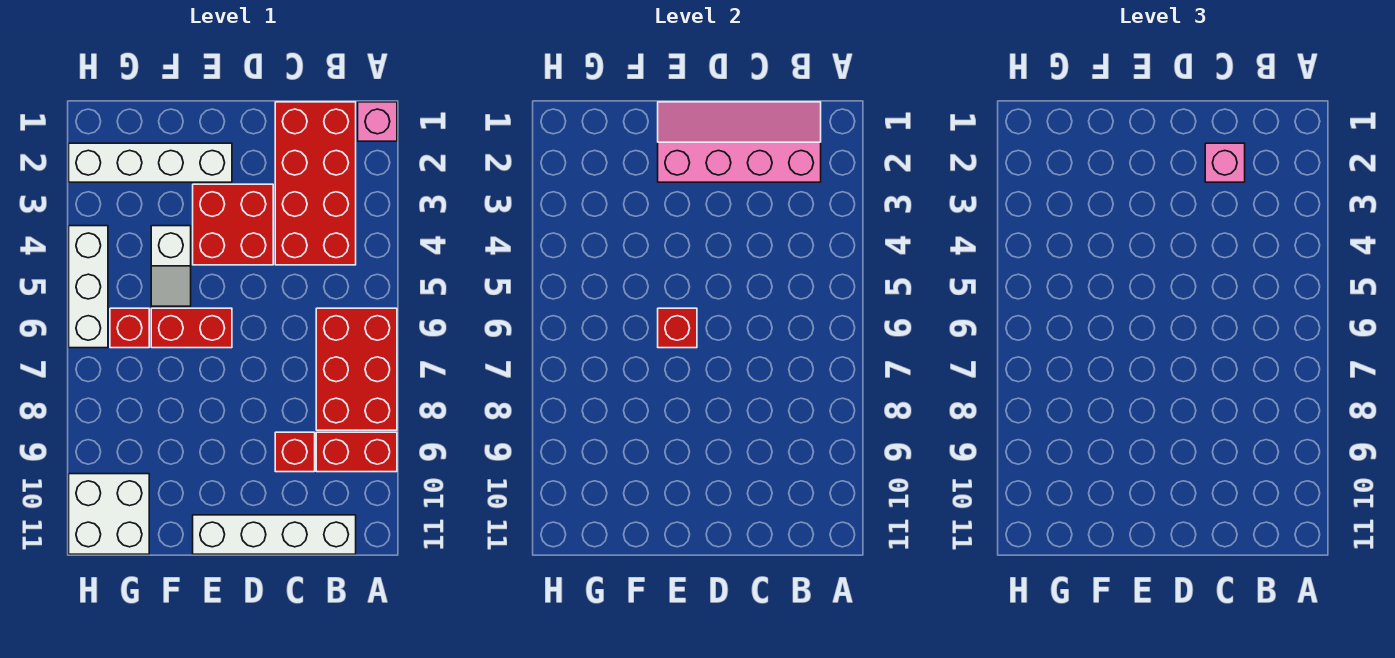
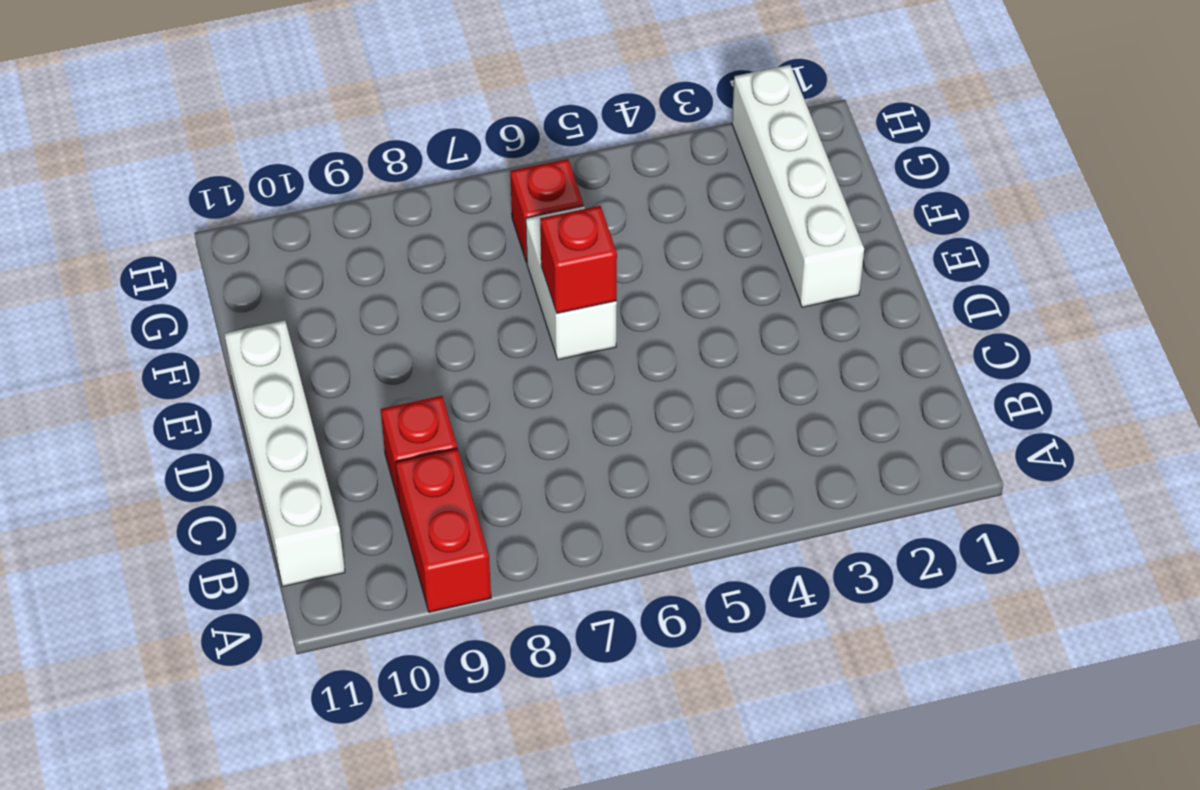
white 1x2 brick [526,206,617,360] -> red 1x2 brick [151,308,232,348]
none -> pink 1x1 brick [358,102,397,141]
none -> red 2x3 brick [316,308,397,430]
none -> red 2x4 brick [275,102,356,265]

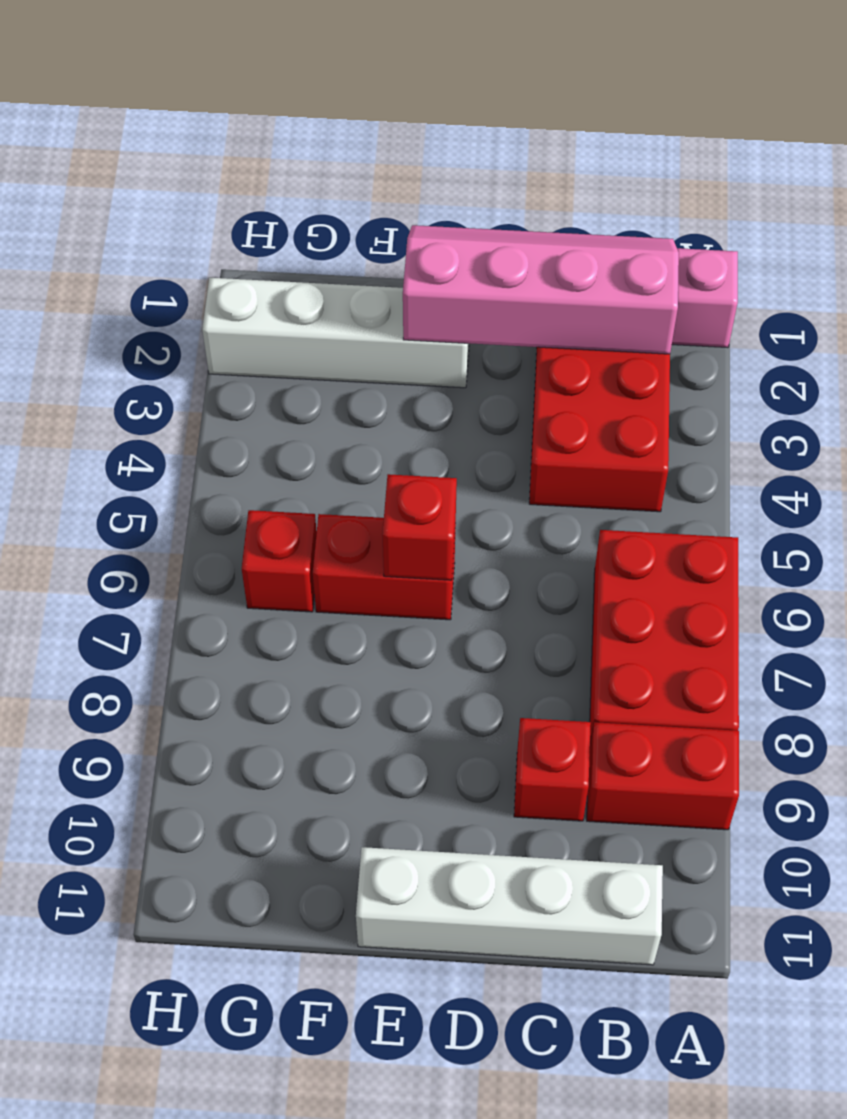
none -> red 2x2 brick [193,184,273,265]
none -> white 1x2 slope [151,226,191,306]
none -> white 2x2 brick [69,474,149,554]

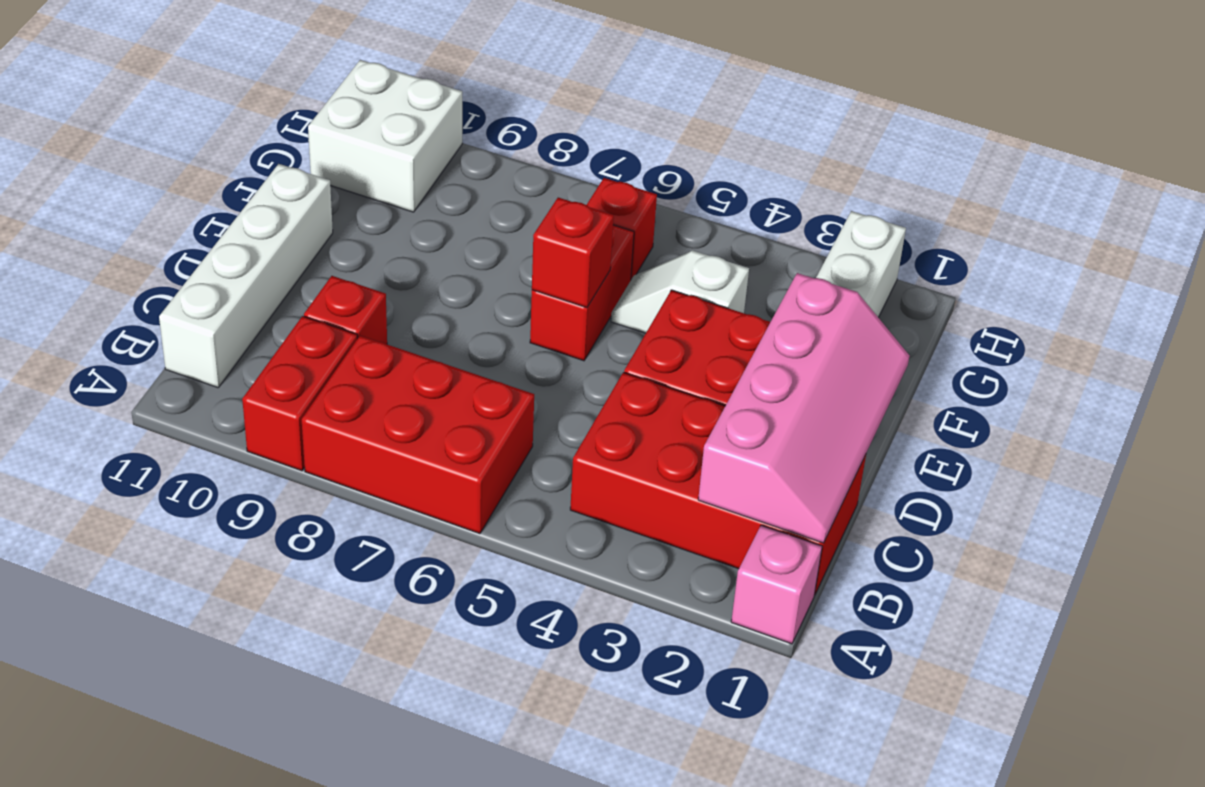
none -> white 1x3 brick [69,226,108,348]
none -> pink 1x1 brick [1205,143,1245,182]

